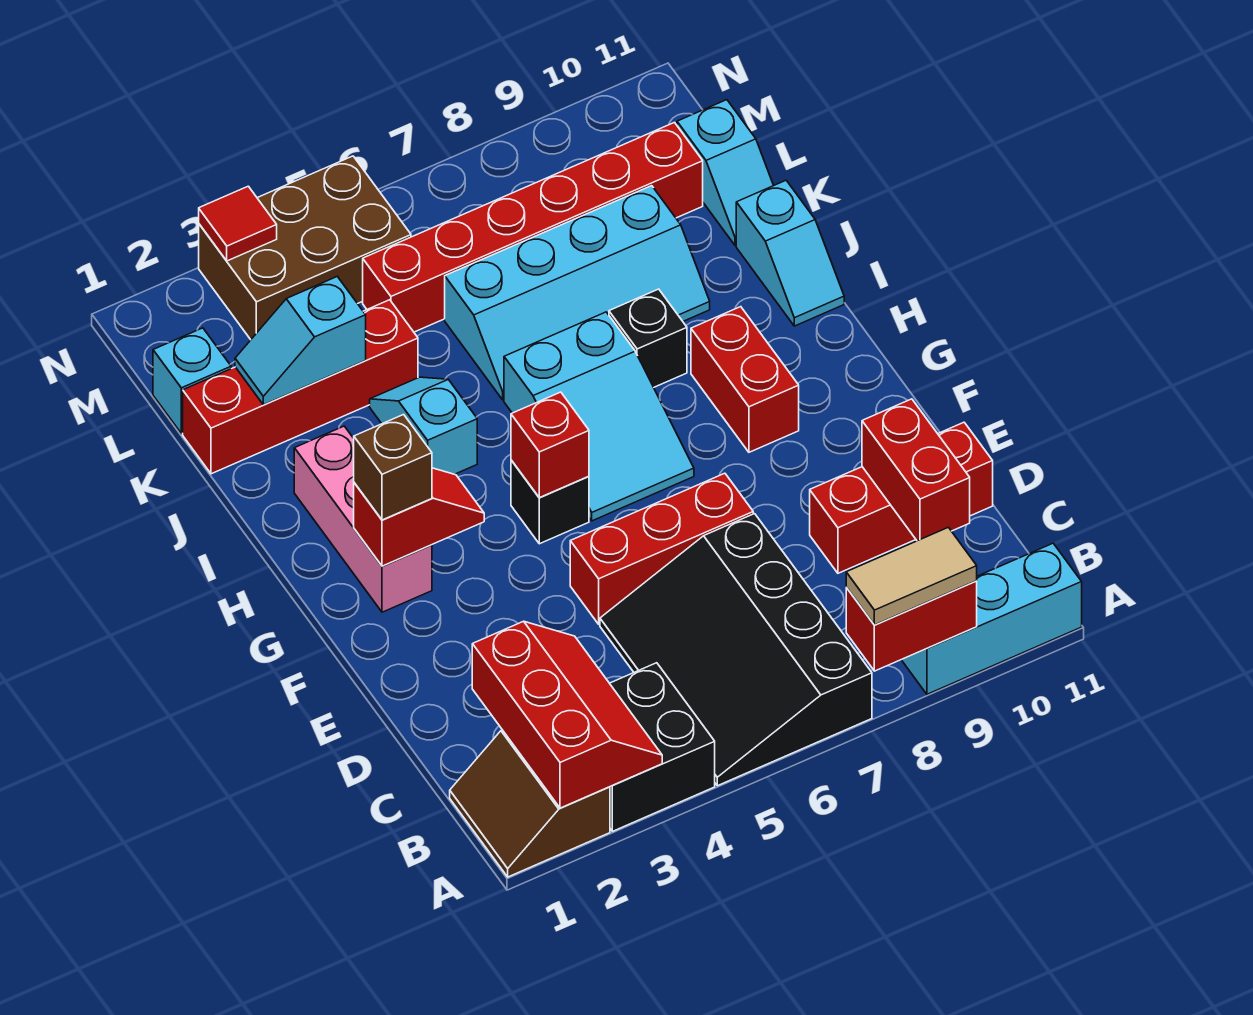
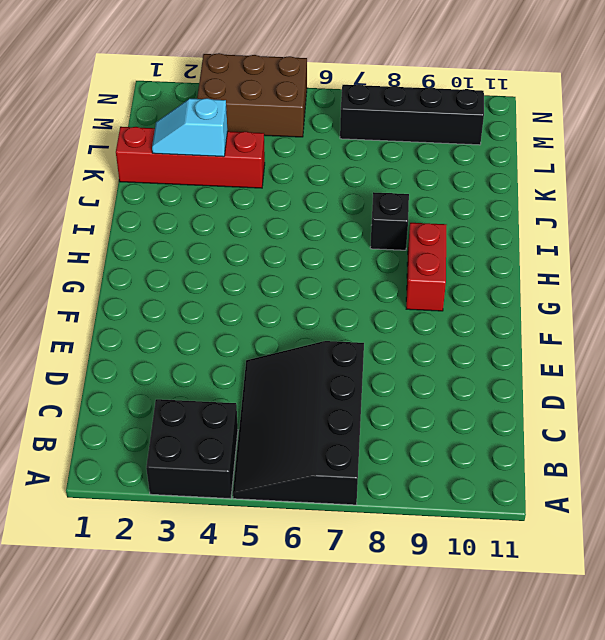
black 1x4 brick [340,84,484,145] -> none
none -> brown 2x2 slope [450,730,610,877]
none -> cyan 1x3 brick [902,543,1082,694]
none -> red 1x3 brick [810,422,993,573]

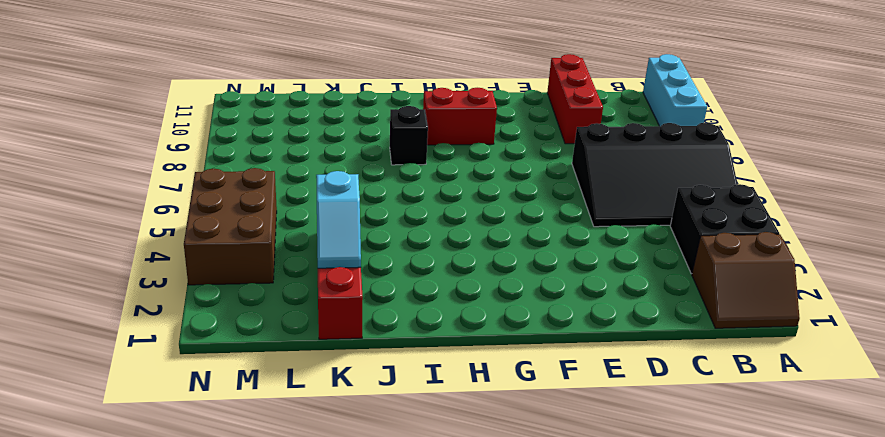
none -> red 1x3 brick [570,473,753,624]
none -> pink 1x3 brick [294,426,432,612]
none -> black 1x1 brick [511,460,589,544]

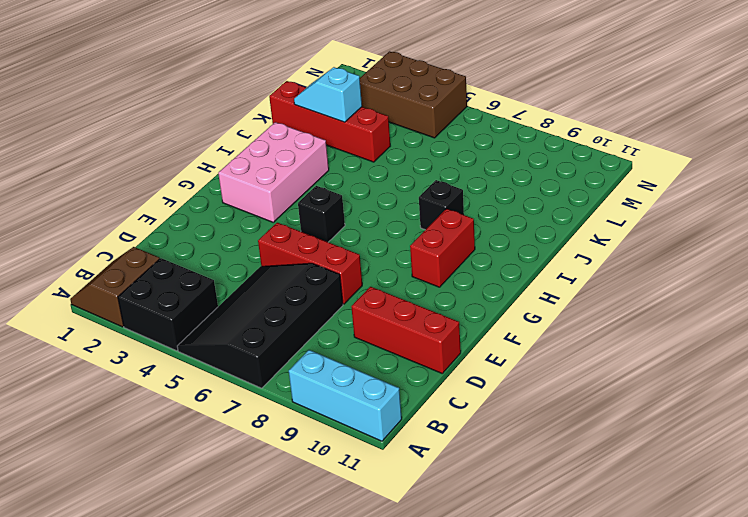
pink 2x3 brick [218,122,329,222] -> pink 1x3 brick [294,426,432,612]
none -> cyan 2x3 slope [504,312,694,521]
none -> cyan 1x2 slope [370,377,477,474]
none -> cyan 1x2 slope [736,181,844,326]

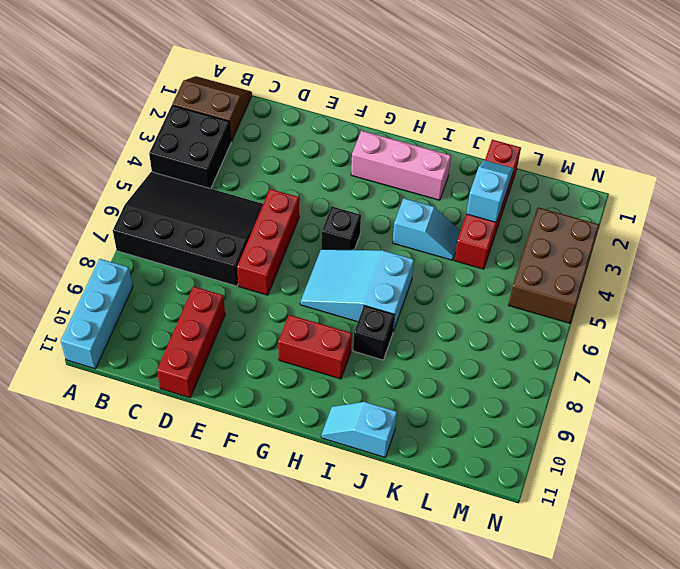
none -> cyan 2x4 slope [445,186,710,400]
none -> cyan 1x2 slope [677,100,774,245]
none -> cyan 1x1 brick [153,328,231,433]

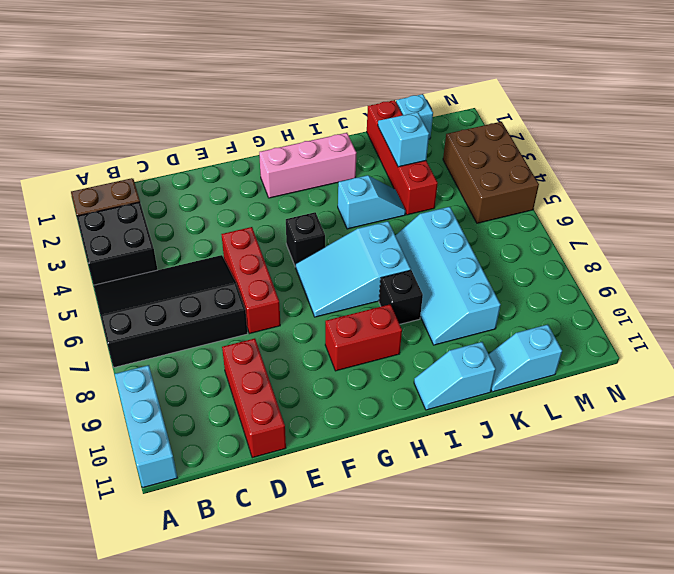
none -> red 1x6 brick [363,123,703,332]
none -> red 2x3 slope [472,621,662,808]
none -> red 1x2 brick [846,581,977,671]

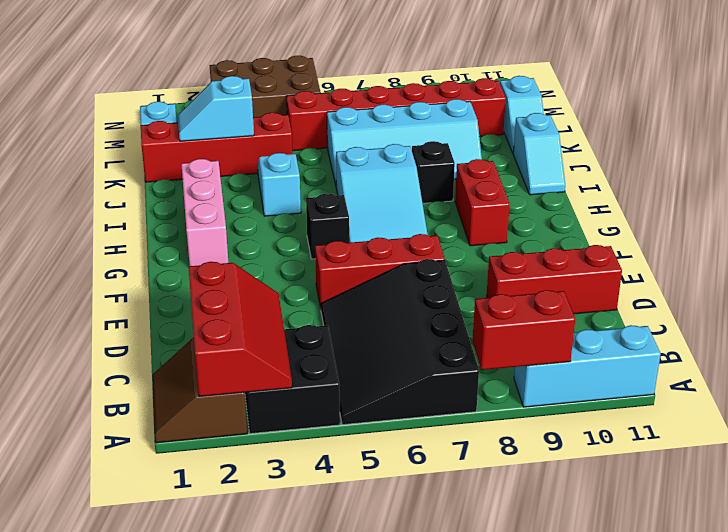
none -> red 1x2 brick [862,399,970,541]
none -> red 1x2 slope [354,468,484,566]
none -> red 1x1 brick [511,392,589,498]

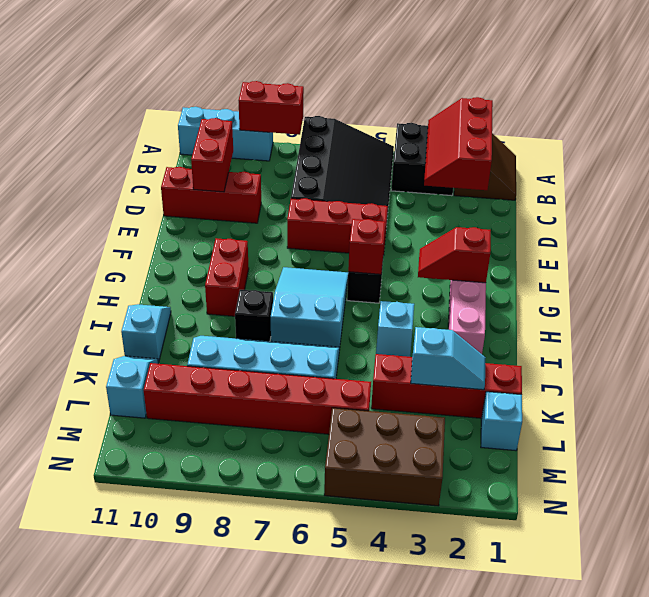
none -> red 1x1 tile [199,186,277,261]
none -> tan 1x2 tile [846,527,977,625]
none -> brown 1x1 brick [354,415,432,520]

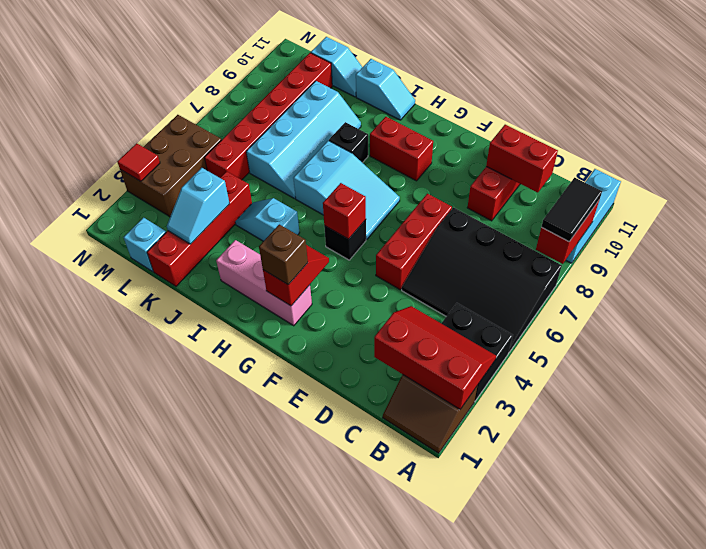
black 1x2 tile [542,178,602,242] -> tan 1x2 tile [846,527,977,625]

